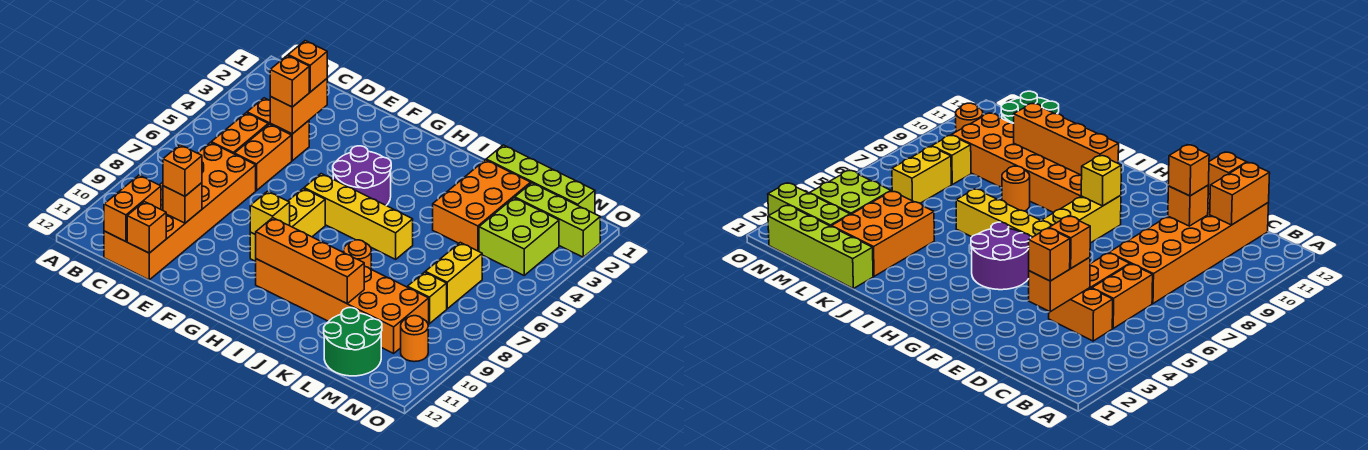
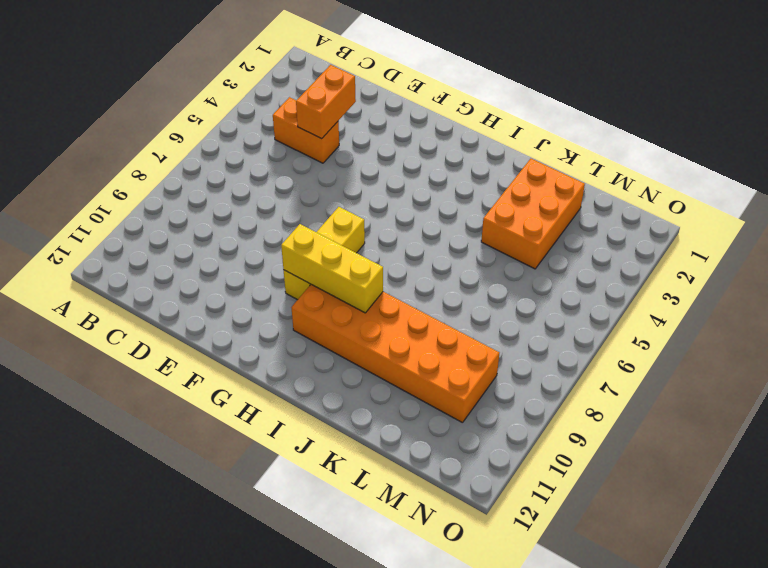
yellow 1x3 brick [281,224,383,313] -> yellow 1x1 brick [250,191,290,235]
none -> orange 1x2 brick [211,113,268,154]
none -> orange 2x6 brick [104,143,256,280]
none -> orange 1x2 brick [235,124,292,191]

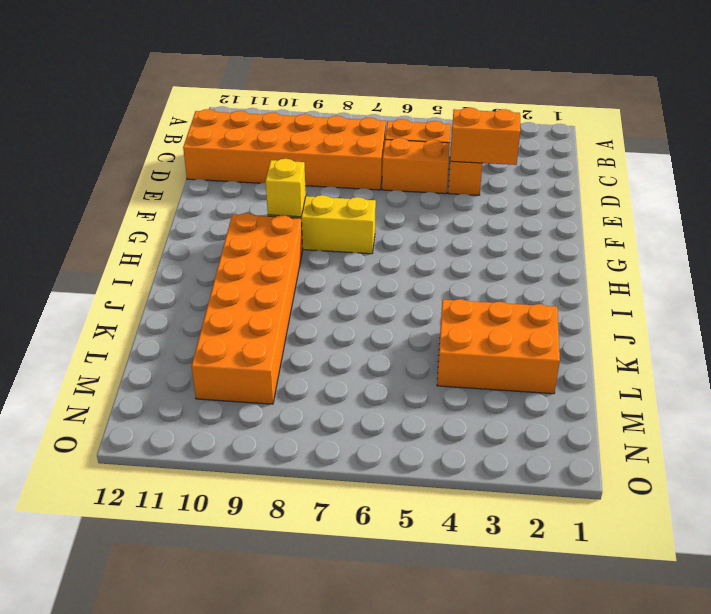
none -> purple 2x2 round brick [333,146,391,205]
none -> yellow 1x4 brick [304,174,413,259]
none -> orange 1x1 round brick [344,240,371,269]

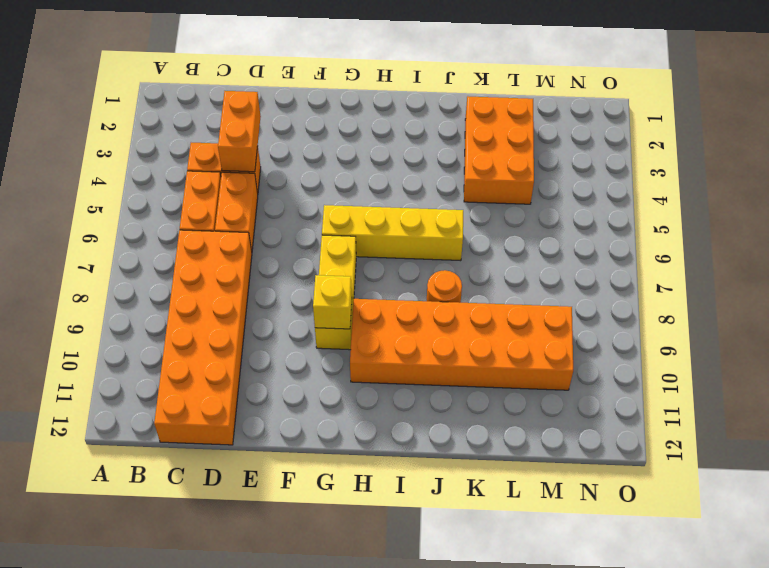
none -> purple 2x2 round brick [333,146,391,205]
none -> lime 1x4 brick [486,145,595,214]
none -> green 2x2 round brick [324,308,382,376]

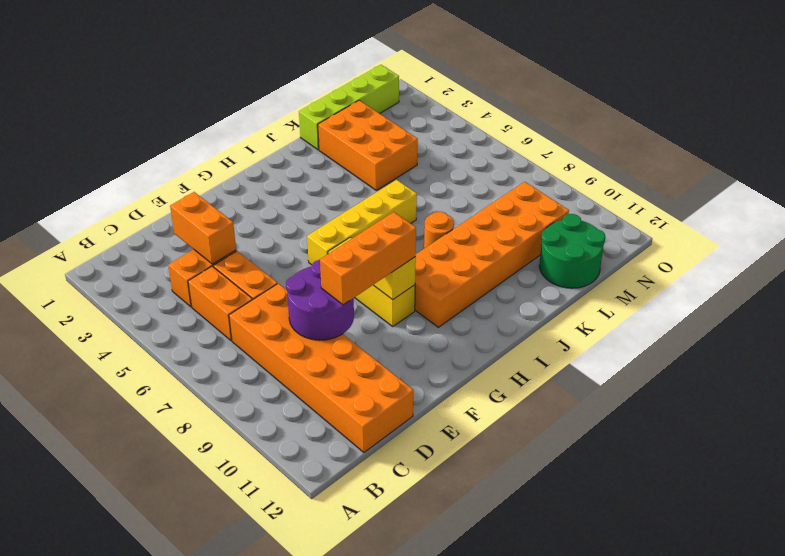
purple 2x2 round brick [286,260,354,340] -> purple 2x2 round brick moved to [333,146,391,205]
orange 1x3 brick [320,212,416,305] -> none
none -> lime 1x3 brick [515,183,600,257]
none -> lime 2x2 brick [479,198,559,275]
none -> yellow 1x2 brick [425,242,482,309]

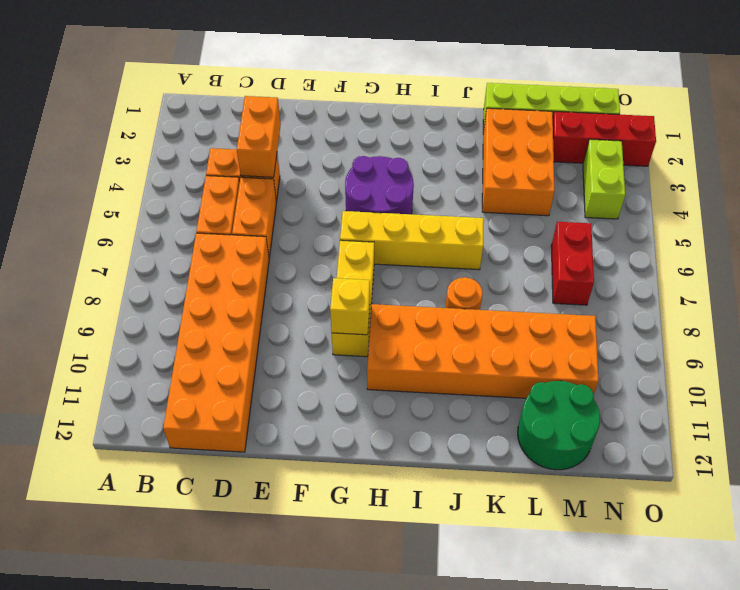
red 1x3 brick [553,111,656,166] -> lime 1x3 brick [515,183,600,257]
red 1x2 brick [551,222,594,305] -> yellow 1x2 brick [425,242,482,309]
lime 1x2 brick [583,139,625,219] -> lime 2x2 brick [479,198,559,275]
none -> yellow 1x1 brick [407,272,447,324]
none -> orange 1x1 round brick [401,316,428,362]
none -> orange 1x2 brick [104,175,161,242]

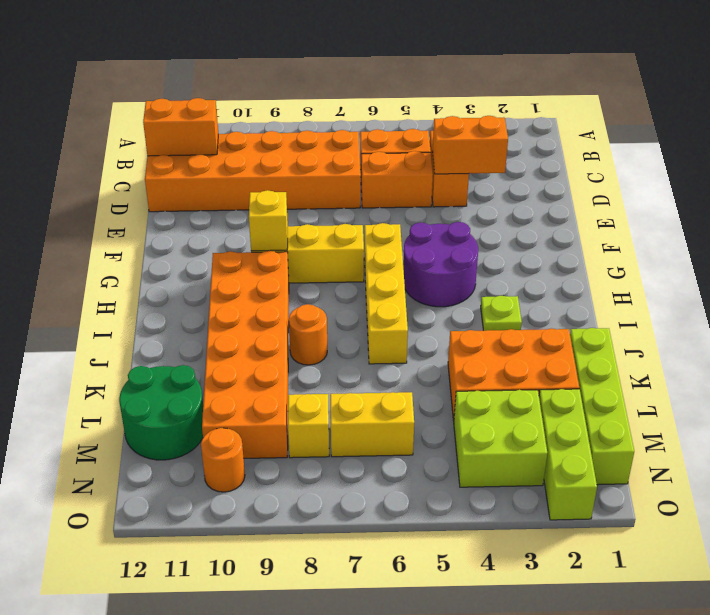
lime 1x1 plate [481,296,522,331] -> none
none -> orange 1x1 brick [163,183,202,223]
none -> orange 1x1 brick [127,202,166,253]
none -> orange 1x4 brick [256,218,364,303]

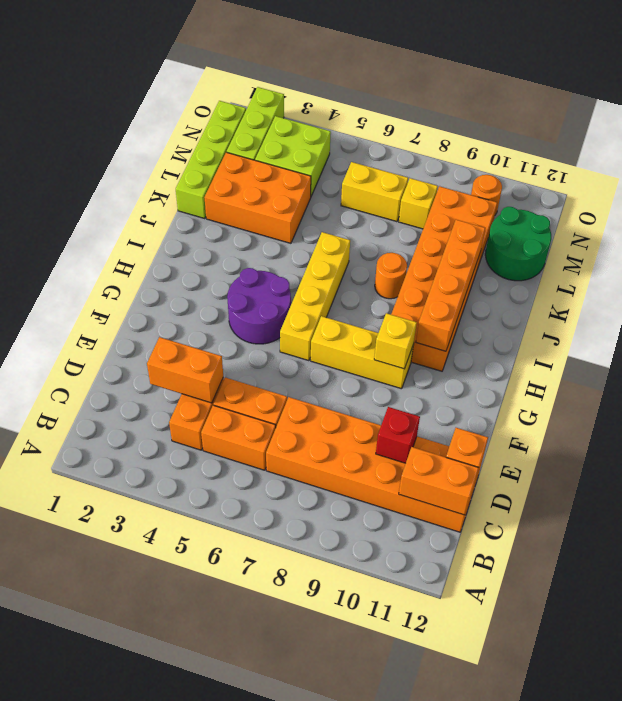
red 1x1 brick [376,407,420,463] -> orange 1x1 brick [163,183,202,223]
none -> orange 1x1 brick [288,41,327,92]
none -> orange 1x1 brick [270,55,309,107]
none -> orange 1x1 brick [163,145,202,196]

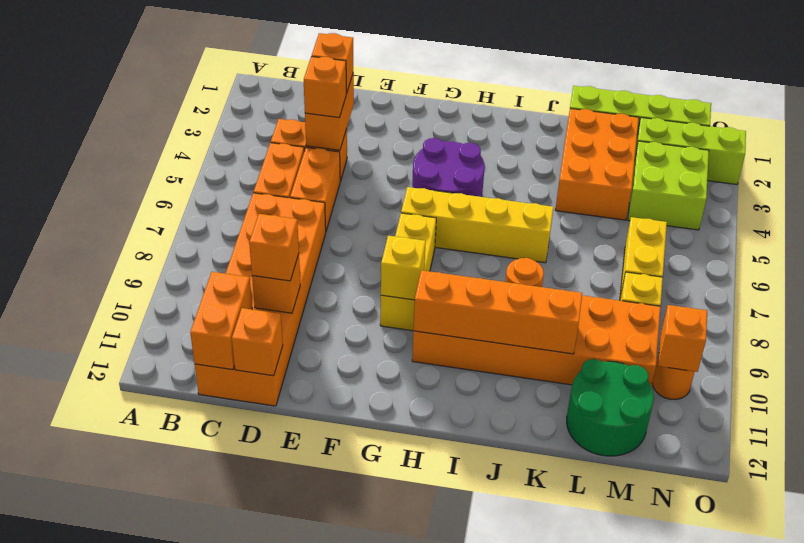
orange 1x1 brick [658,305,707,372] -> none

